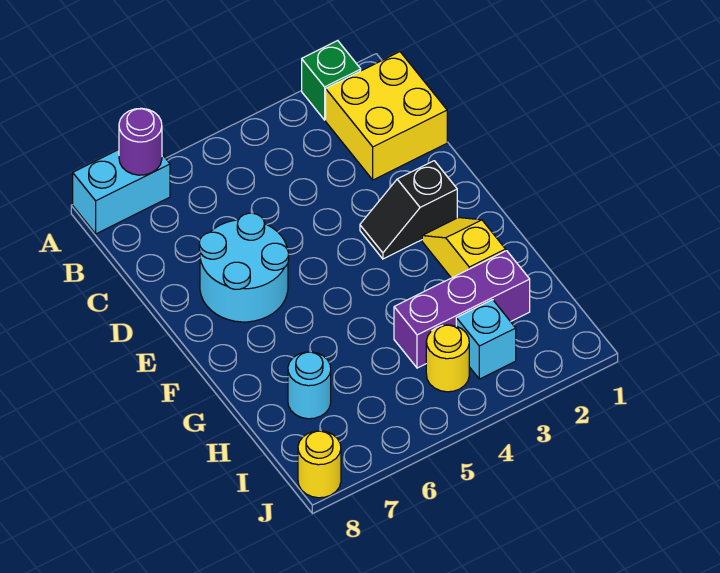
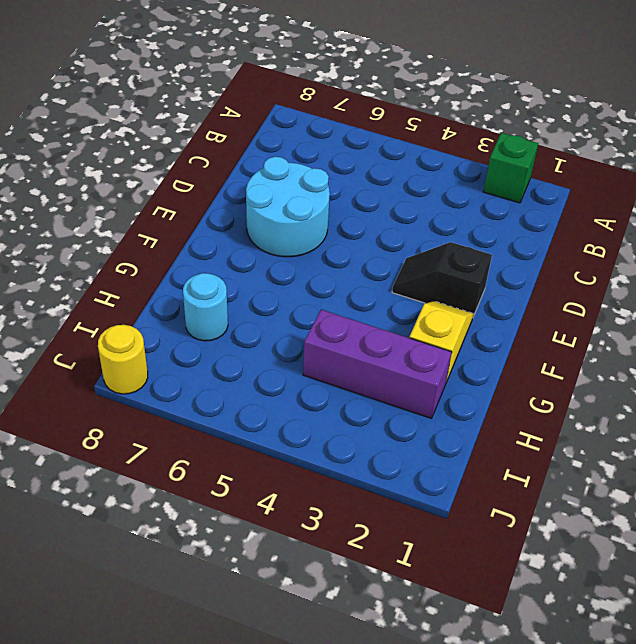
none -> cyan 1x2 brick [73,150,170,234]
none -> yellow 2x2 brick [326,52,447,180]
none -> cyan 1x1 brick [456,300,516,379]

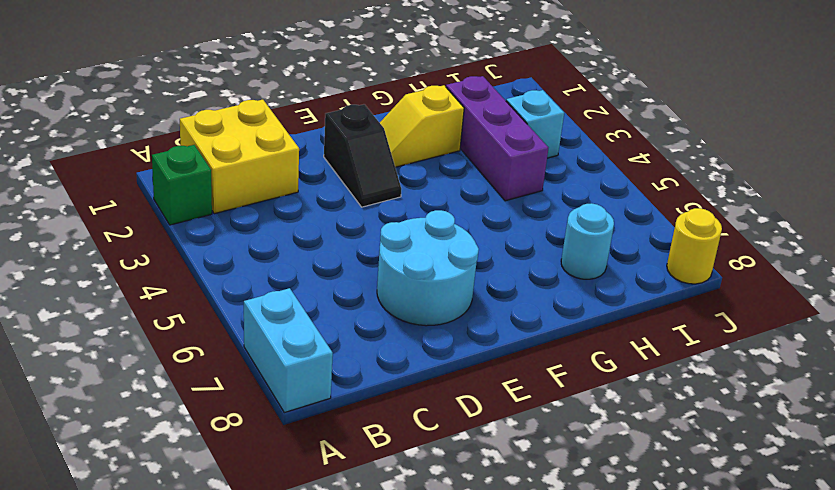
none -> yellow 1x1 round brick [426,325,469,392]
none -> purple 1x1 round brick [119,108,162,175]

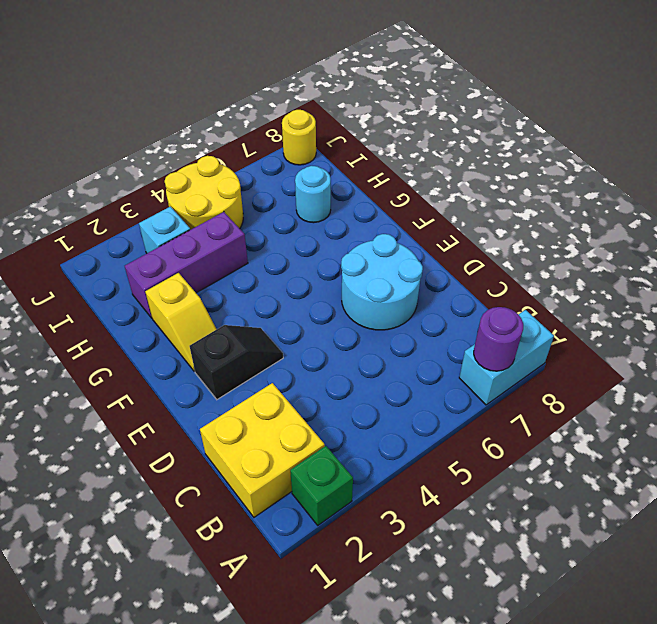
yellow 2x2 round brick [165,156,243,230] -> yellow 1x1 round brick [426,325,469,392]

